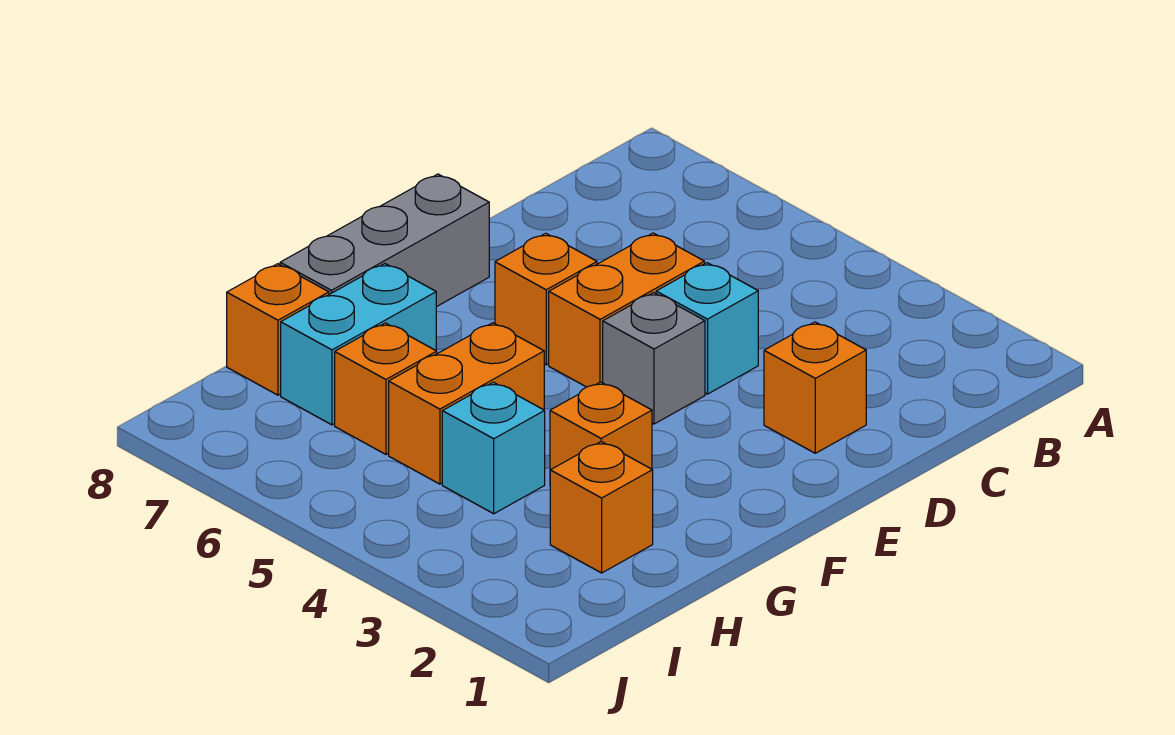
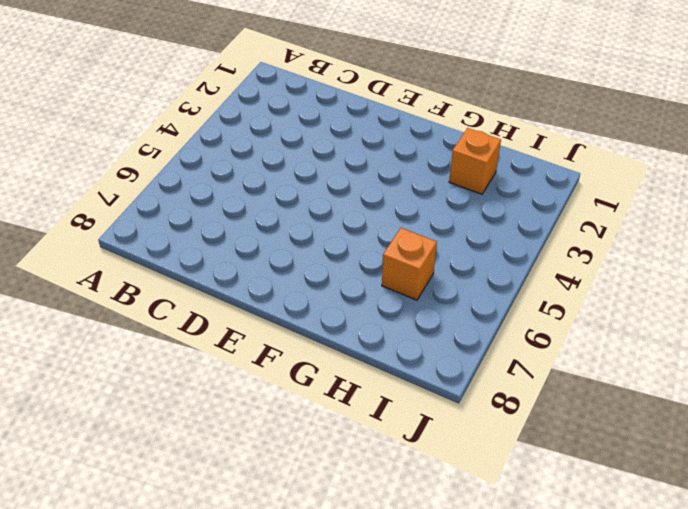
none -> orange 1x1 brick [764,322,866,453]
none -> cyan 1x1 brick [656,263,758,394]
none -> orange 1x2 brick [549,233,704,387]

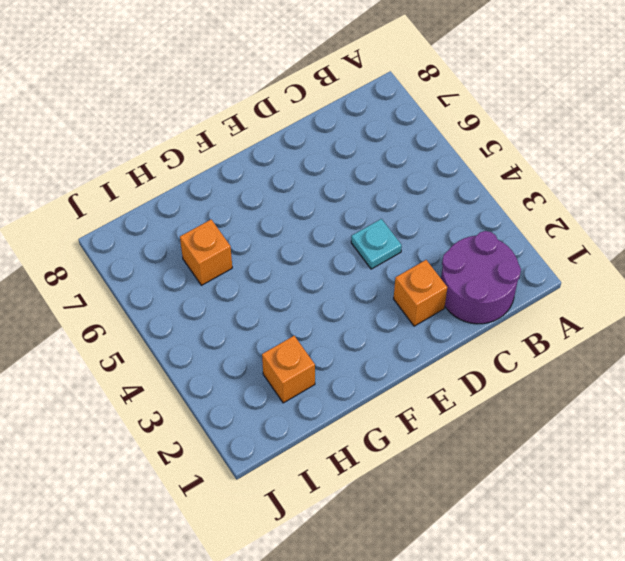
purple 2x2 round brick [441,231,521,324] -> none
cyan 1x1 plate [351,219,402,269] -> cyan 1x1 brick [656,263,758,394]
none -> orange 1x2 brick [549,233,704,387]
none -> grey 1x1 brick [603,293,705,424]
none -> orange 1x1 brick [495,233,597,365]

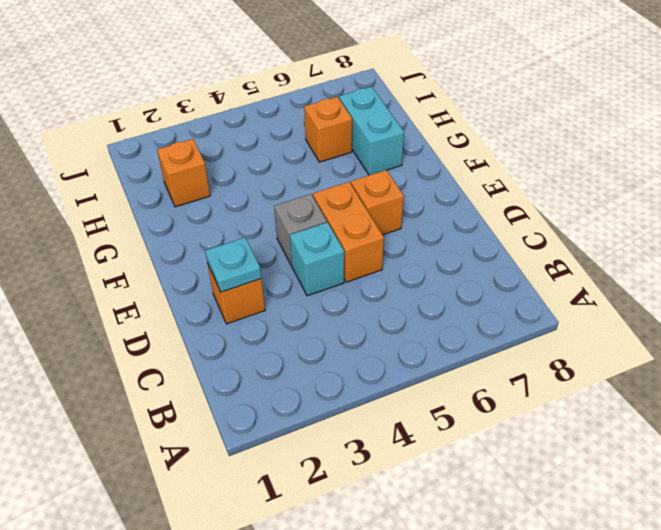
cyan 1x1 plate [205,238,261,292] -> none
none -> grey 1x3 brick [280,174,489,307]
none -> orange 1x1 brick [550,382,652,470]
none -> orange 1x2 brick [389,323,544,484]

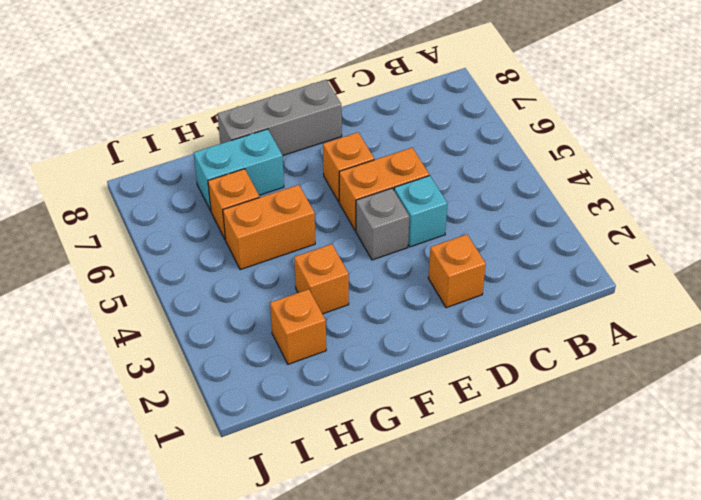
none -> cyan 1x1 brick [442,382,545,514]
none -> orange 1x1 brick [227,264,329,395]

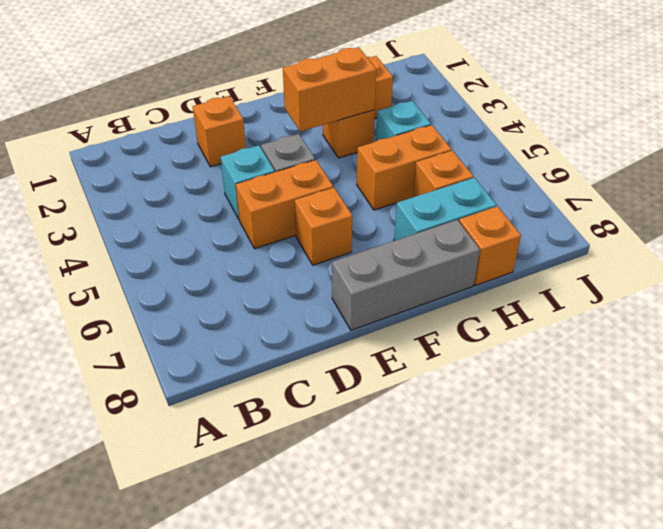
orange 1x2 brick [283,47,376,131] -> none

